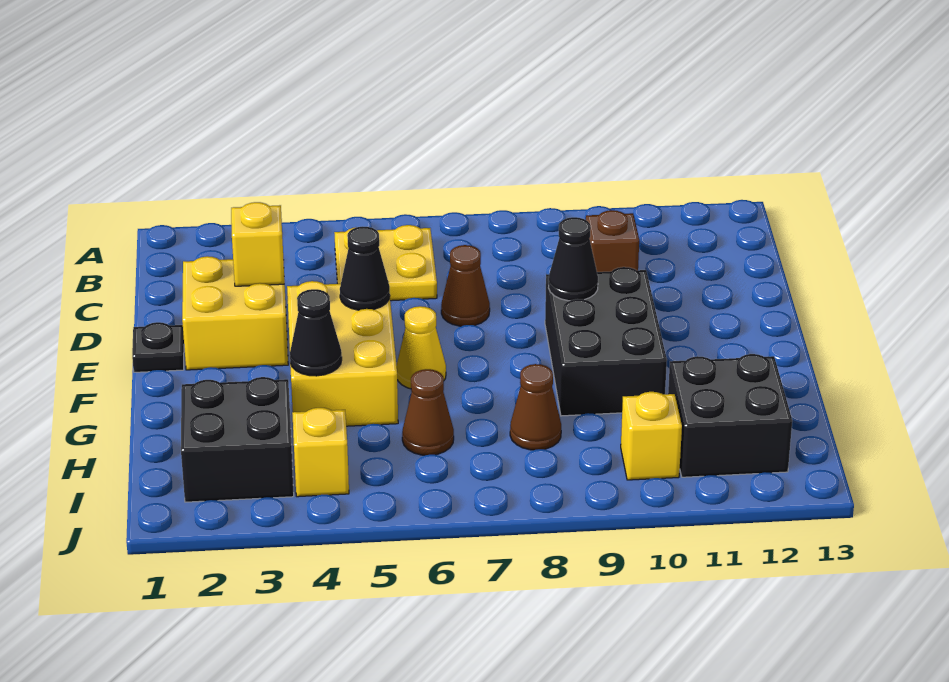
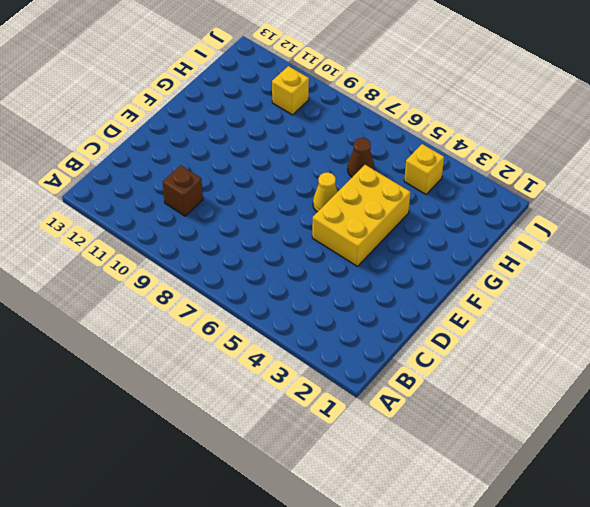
none -> yellow 2x2 plate [334,225,437,301]
none -> yellow 2x2 brick [182,256,288,370]
none -> brown 1x1 cone [441,245,490,326]

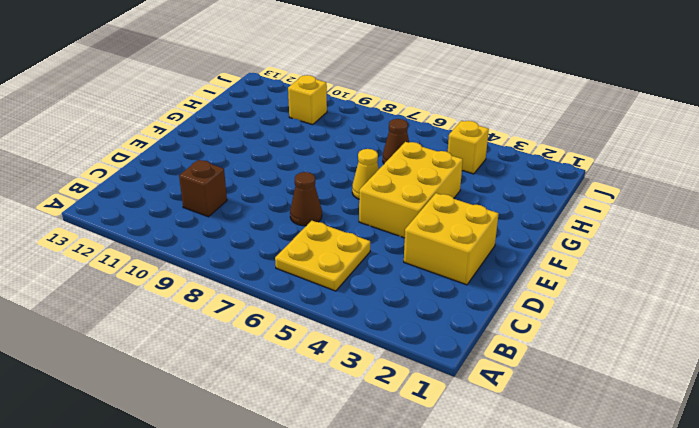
none -> black 1x1 plate [132,322,184,372]
none -> black 2x3 brick [545,267,667,416]
none -> black 2x2 brick [181,377,294,502]

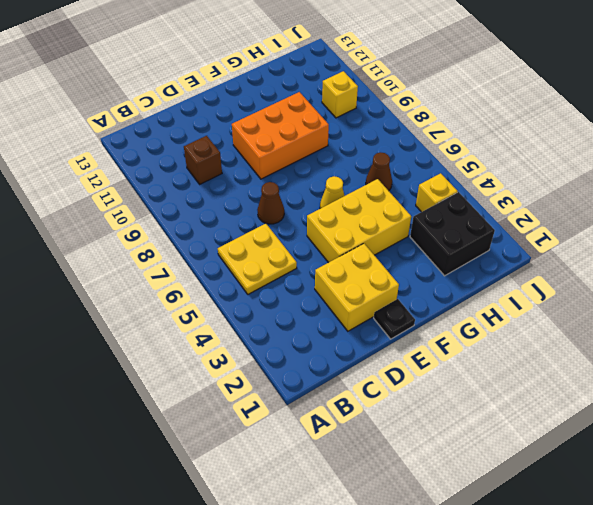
orange 2x3 brick [232,92,329,179] -> black 2x3 brick [545,267,667,416]
none -> brown 1x1 cone [510,364,561,450]
none -> black 2x2 brick [668,354,792,477]
none -> yellow 1x1 brick [231,202,284,286]

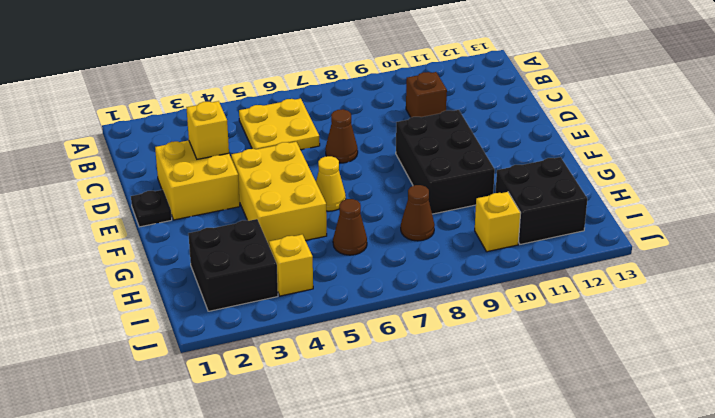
none -> black 1x1 cone [340,227,390,310]
none -> black 1x1 cone [548,217,598,301]
none -> black 1x1 cone [290,289,342,376]

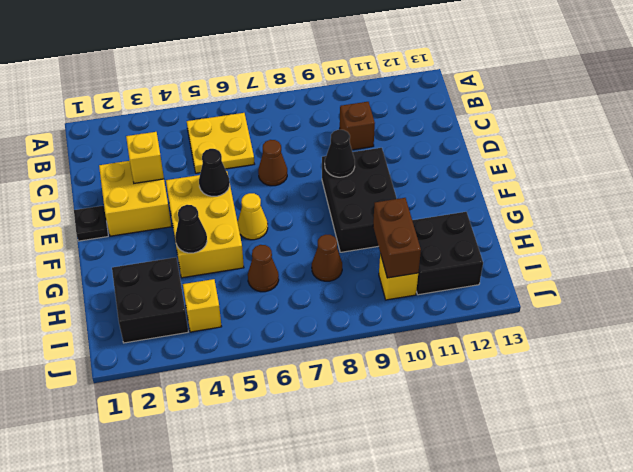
brown 1x2 brick [373,198,421,278] -> none

